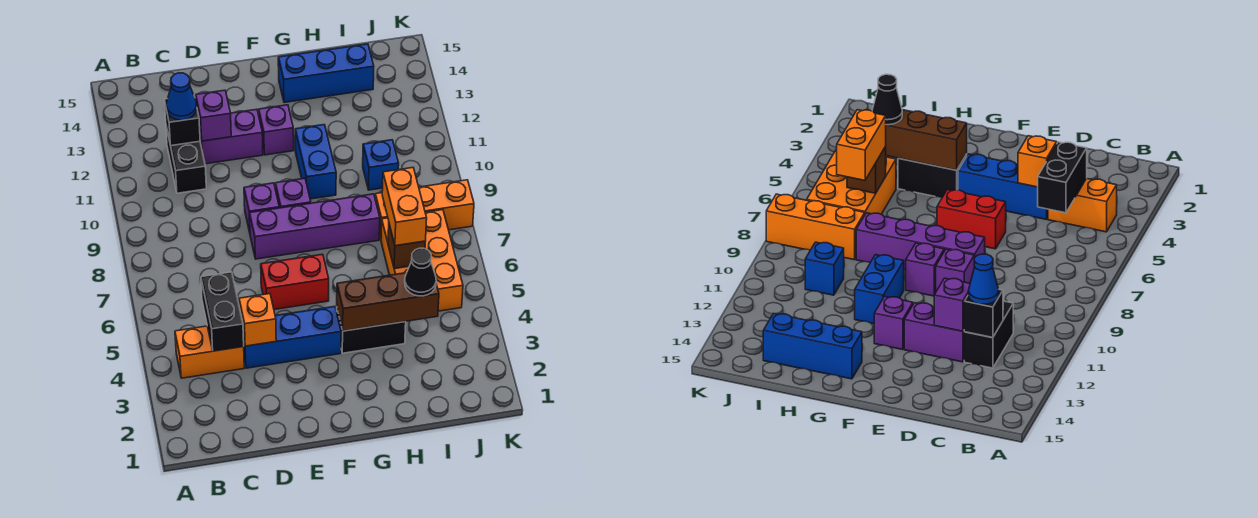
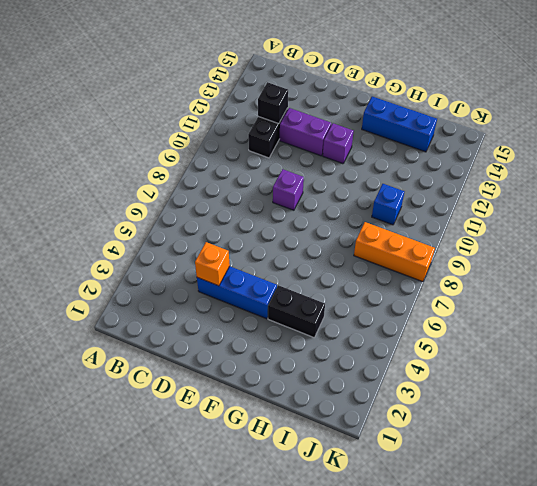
none -> orange 1x2 brick [175,326,244,378]
none -> red 1x2 brick [261,254,329,310]
none -> purple 1x4 brick [250,194,380,259]

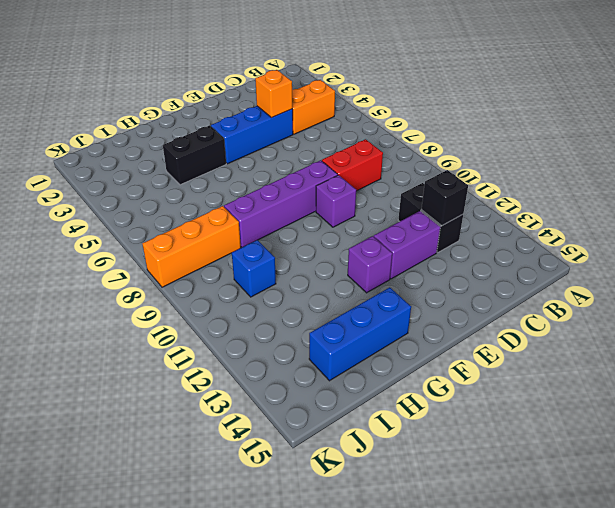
red 1x2 brick [322,139,383,191] -> red 1x2 brick moved to [261,254,329,310]
none -> purple 1x1 brick [275,178,311,208]
none -> blue 1x2 brick [295,125,336,199]
none -> orange 2x3 brick [381,210,463,311]

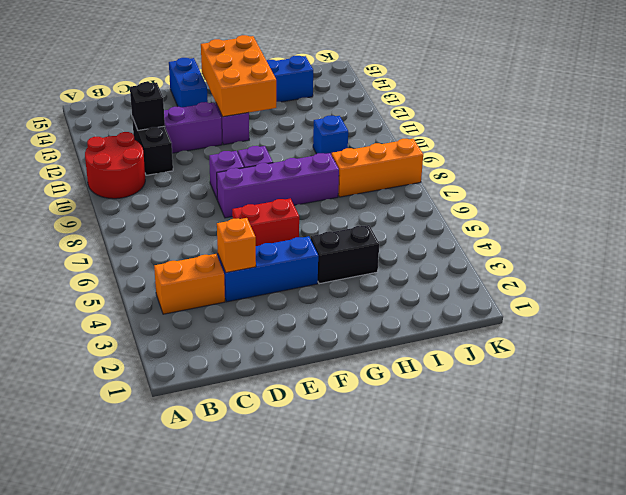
red 2x2 round brick [85,132,145,199] -> none
blue 1x2 brick [169,58,208,108] -> blue 1x2 brick moved to [295,125,336,199]
orange 2x3 brick [201,35,276,117] -> orange 2x3 brick moved to [381,210,463,311]
none -> black 1x2 brick [201,272,244,351]
none -> purple 1x1 brick [196,90,231,141]
none -> brown 1x3 brick [337,273,439,331]

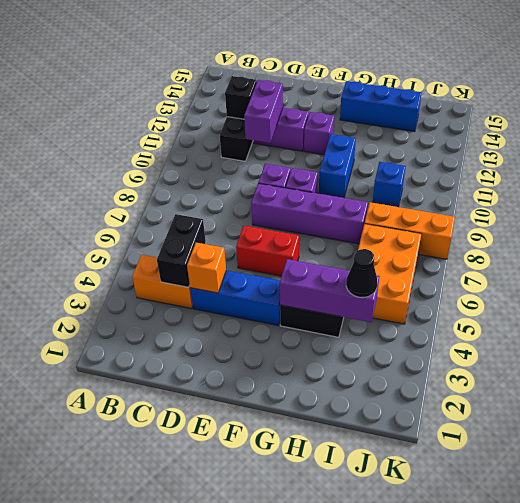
purple 1x2 brick [244,80,283,143] -> purple 1x1 brick [196,90,231,141]
purple 1x3 brick [280,259,379,322] -> brown 1x3 brick [337,273,439,331]
none -> brown 1x1 brick [388,224,425,269]
none -> blue 1x1 cone [166,73,197,120]
none -> orange 1x2 brick [382,168,427,246]

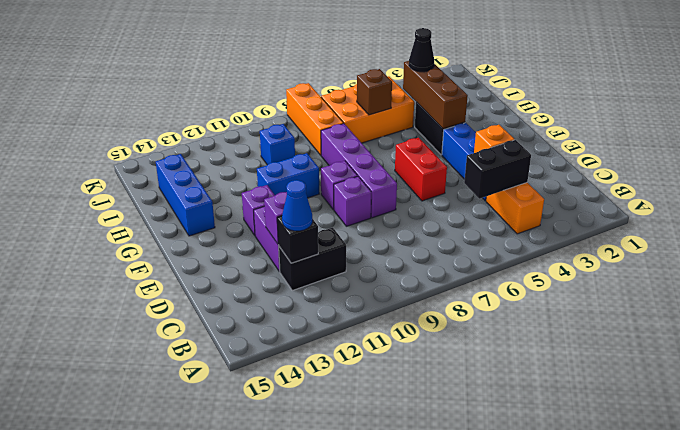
none -> orange 1x2 brick [382,168,427,246]

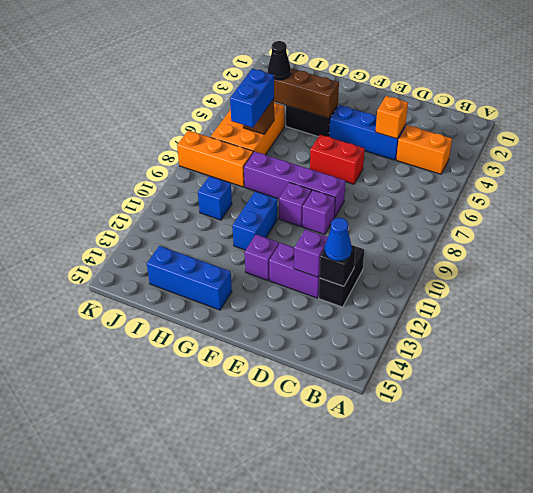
blue 1x2 brick [230,69,274,128] -> orange 1x2 brick [382,168,427,246]
none -> black 1x2 brick [201,272,244,351]

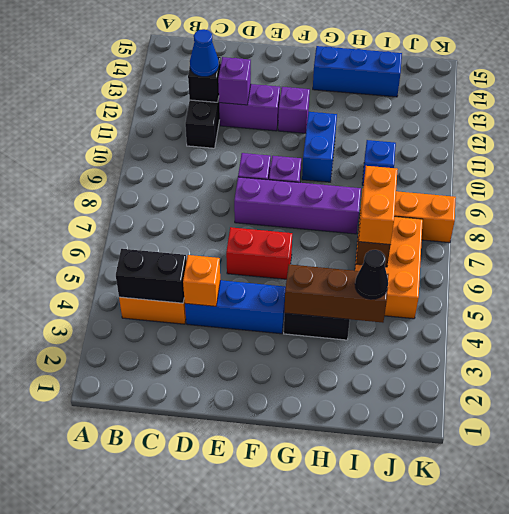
black 1x2 brick [116,249,187,303] -> black 1x2 brick turned to [201,272,244,351]

